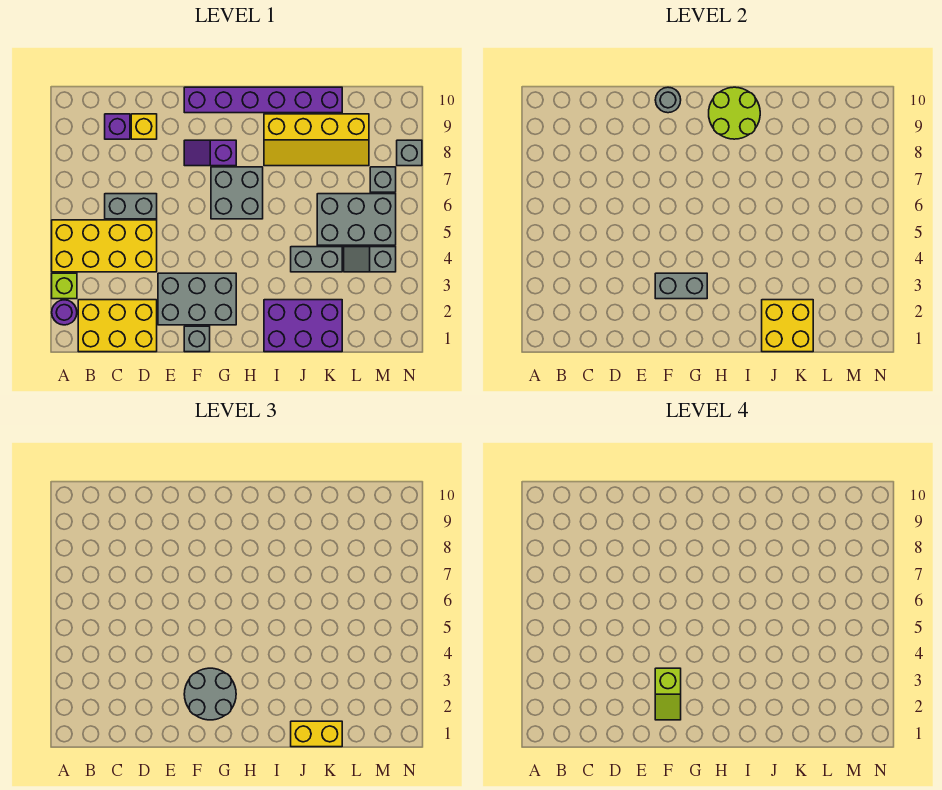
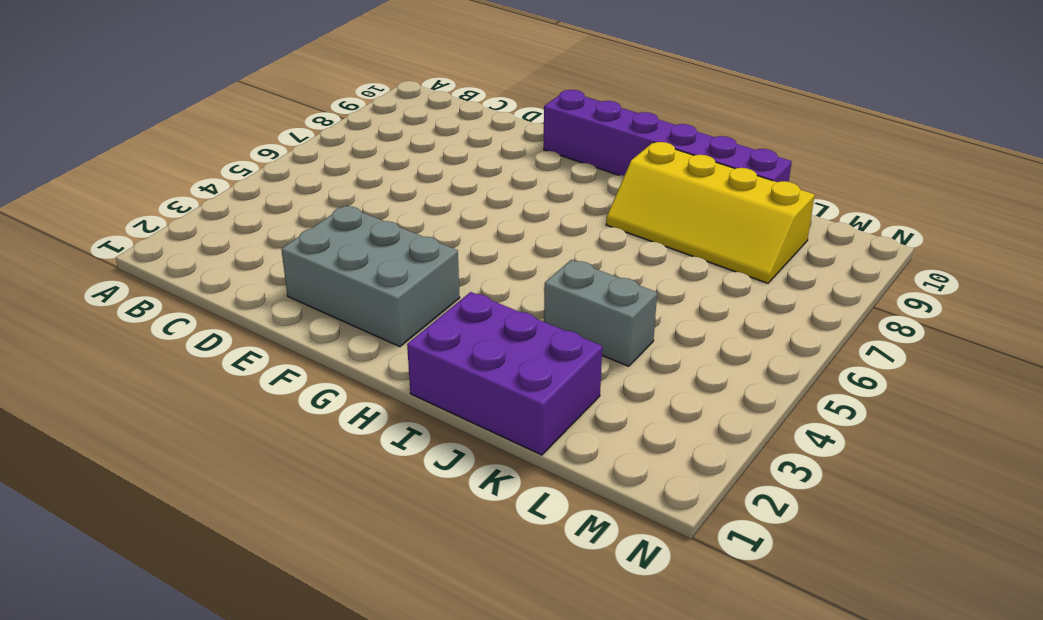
none -> purple 1x1 round brick [52,300,77,325]
none -> lime 1x1 brick [52,273,77,299]
none -> yellow 2x4 brick [52,220,157,272]

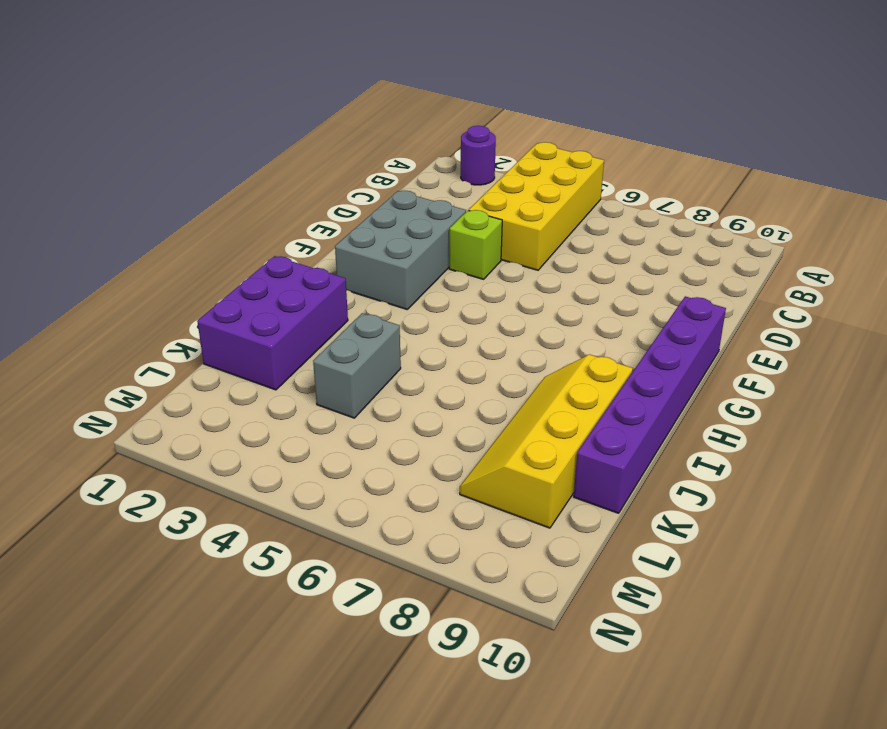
lime 1x1 brick [449,210,502,279] -> lime 1x1 brick moved to [52,273,77,299]
none -> yellow 2x3 brick [78,300,157,352]
none -> grey 1x2 brick [105,194,157,219]
none -> purple 1x1 brick [105,114,130,139]

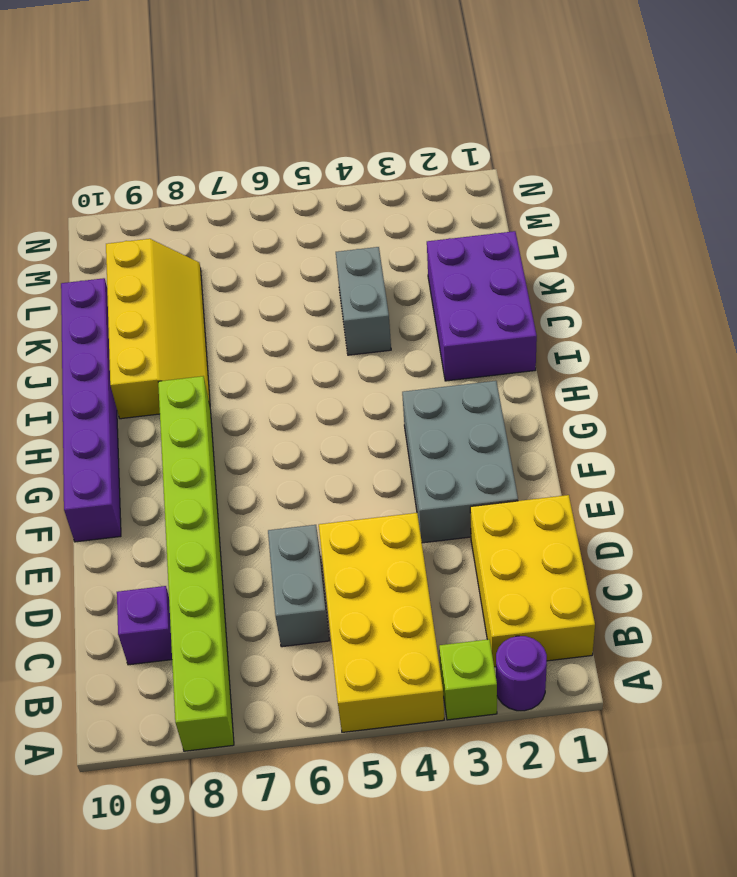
lime 1x8 brick [158,376,234,751] -> purple 1x2 slope [184,140,236,166]
none -> yellow 1x1 brick [131,114,157,139]
none -> grey 1x1 brick [184,326,210,352]
none -> grey 2x2 brick [211,167,263,219]

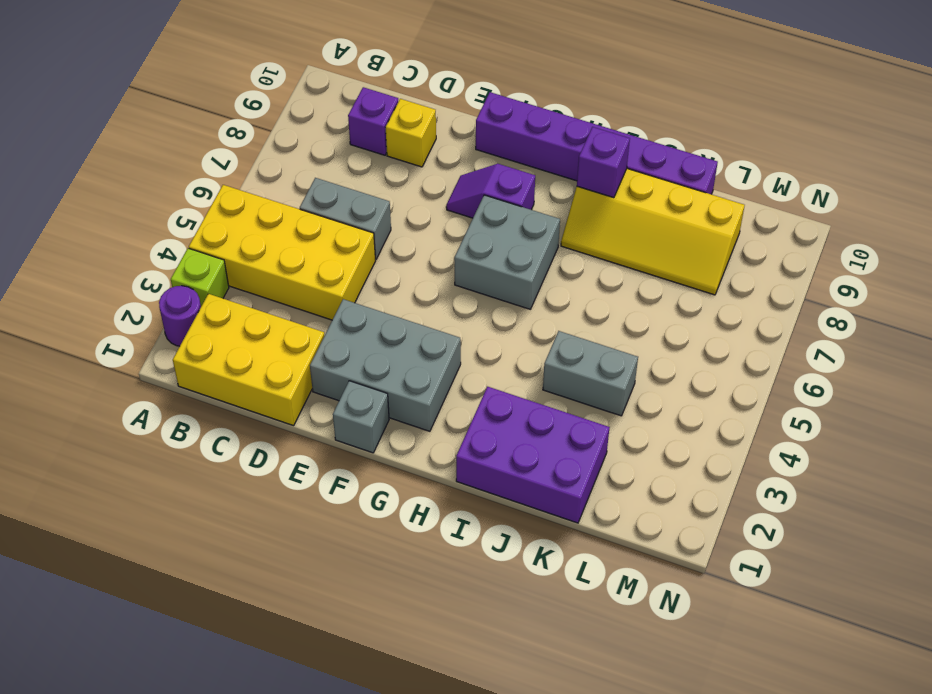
purple 1x1 brick [577,127,630,198] -> lime 2x2 round brick [709,87,760,139]
none -> grey 2x3 brick [317,194,396,245]
none -> grey 1x2 slope [344,247,396,272]
none -> grey 1x1 brick [370,167,396,192]

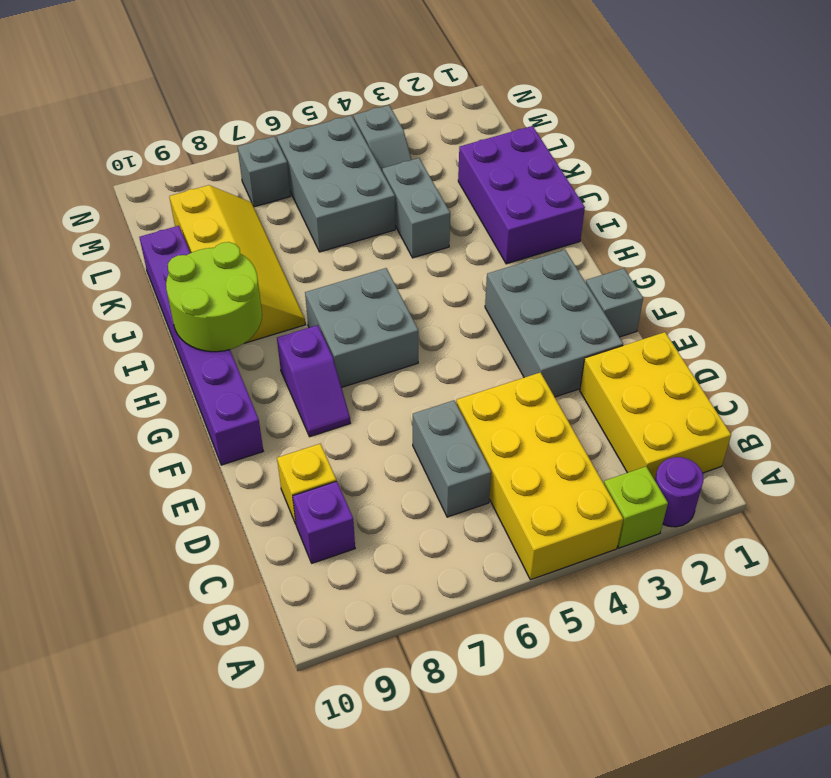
none -> grey 1x1 brick [397,140,422,166]
none -> grey 1x2 brick [655,273,707,299]
none -> grey 1x1 round brick [655,87,681,113]

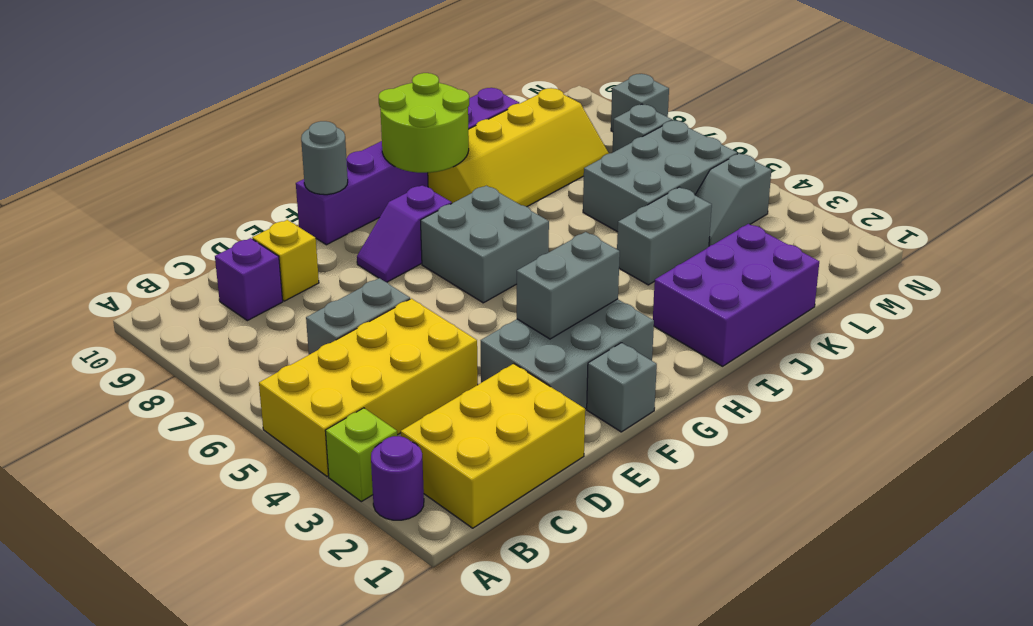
none -> yellow 2x2 brick [762,300,813,352]
none -> grey 2x2 round brick [184,668,236,720]
none -> yellow 1x2 brick [291,721,342,747]

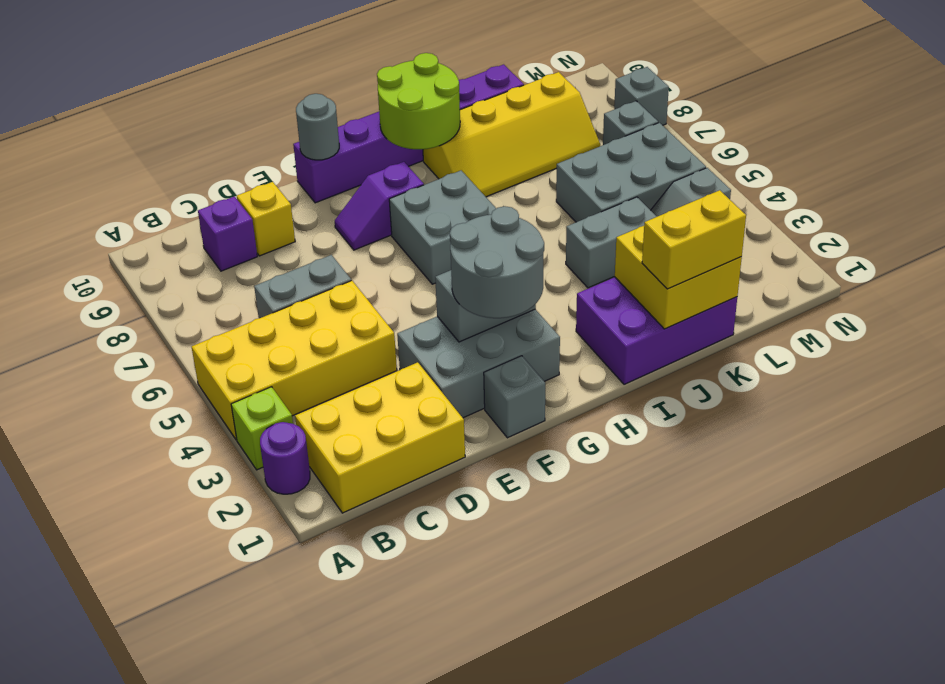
none -> lime 1x2 slope [655,668,681,720]

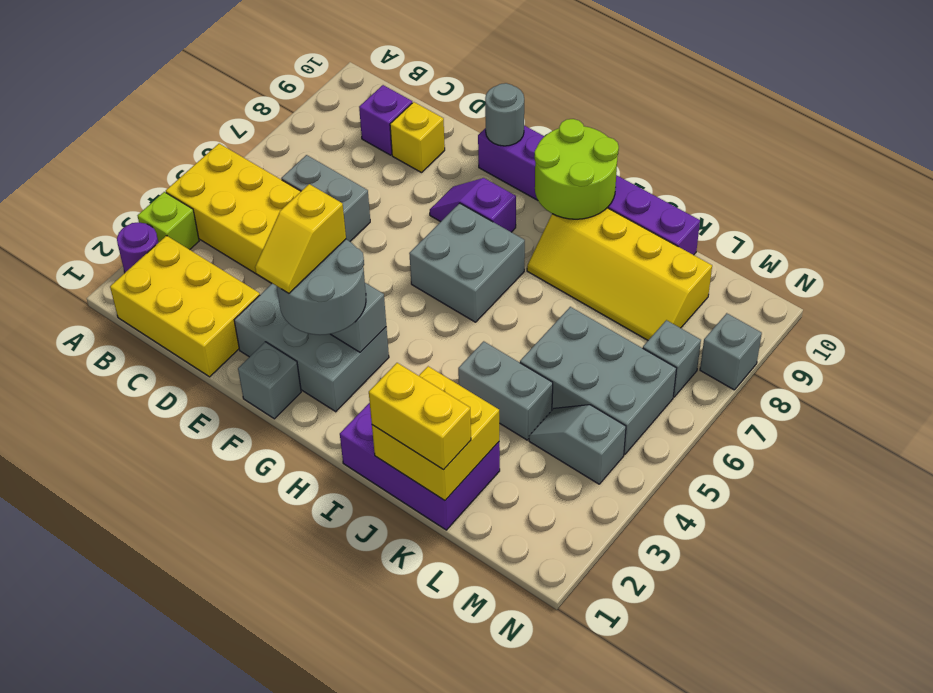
yellow 1x2 slope [255,184,346,293] -> lime 1x2 slope [655,668,681,720]

